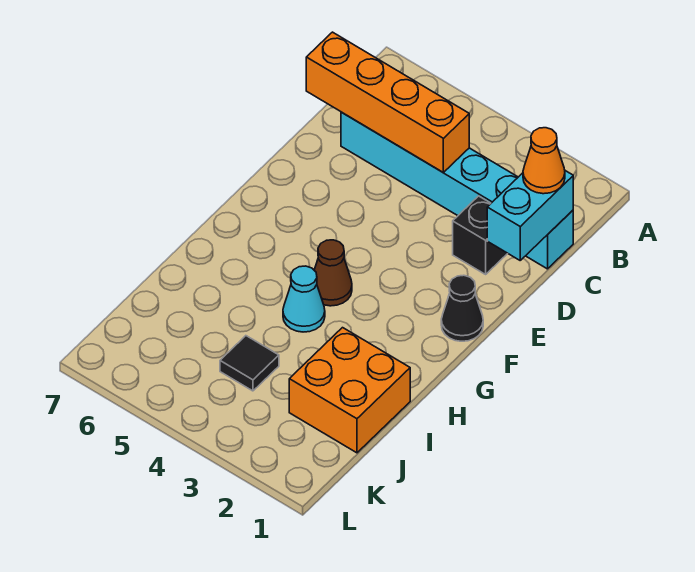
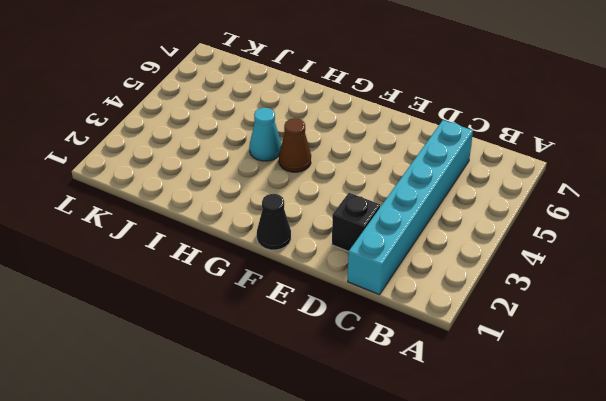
none -> orange 2x2 brick [289,328,410,453]
none -> black 1x1 tile [220,336,279,391]

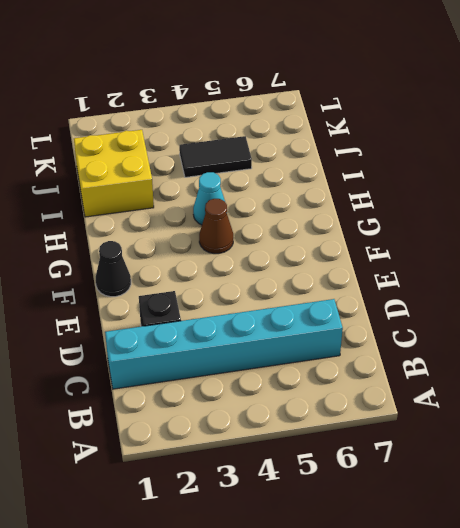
yellow 2x2 brick [74,130,154,217] -> orange 2x2 brick [289,328,410,453]
black 1x2 tile [179,136,252,177] -> black 1x1 tile [220,336,279,391]
none -> cyan 1x2 brick [487,171,573,260]
none -> orange 1x4 brick [306,32,469,172]

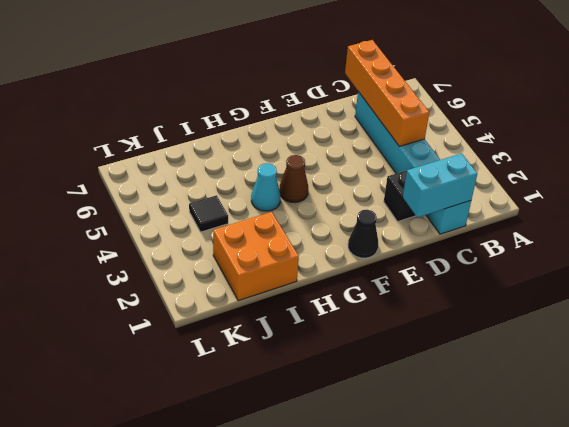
none -> orange 1x1 cone [523,128,565,194]

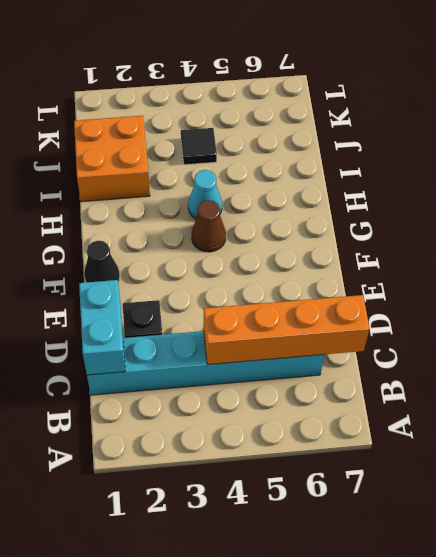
none -> orange 1x1 cone [523,128,565,194]

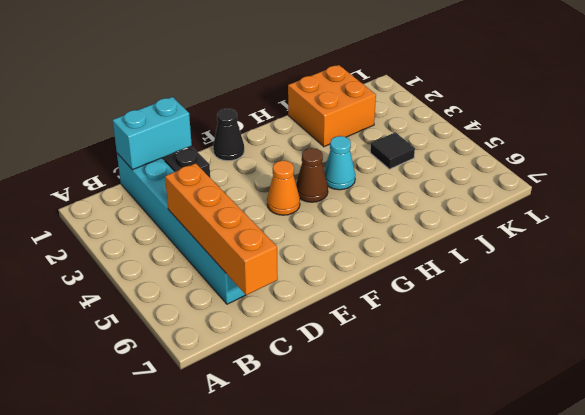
orange 1x1 cone [267,161,300,215] -> orange 1x1 cone moved to [523,128,565,194]

